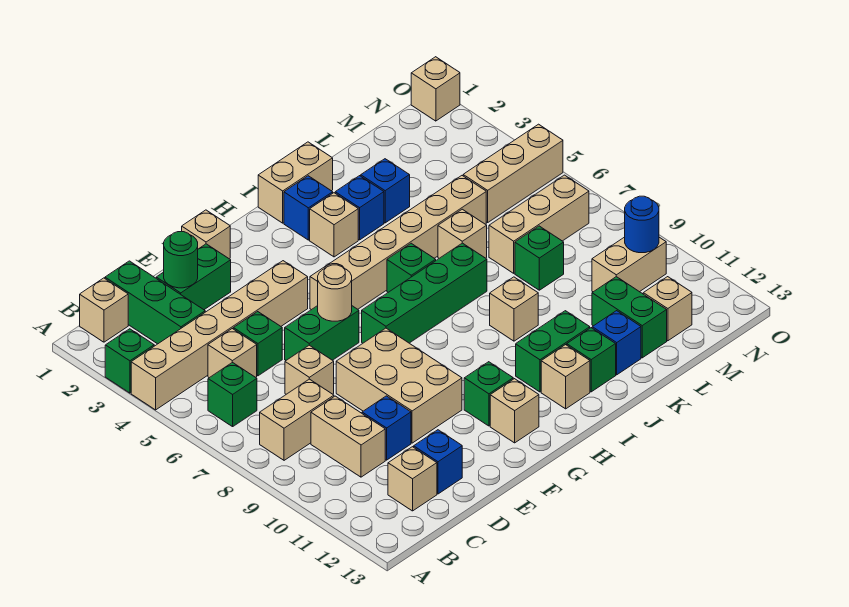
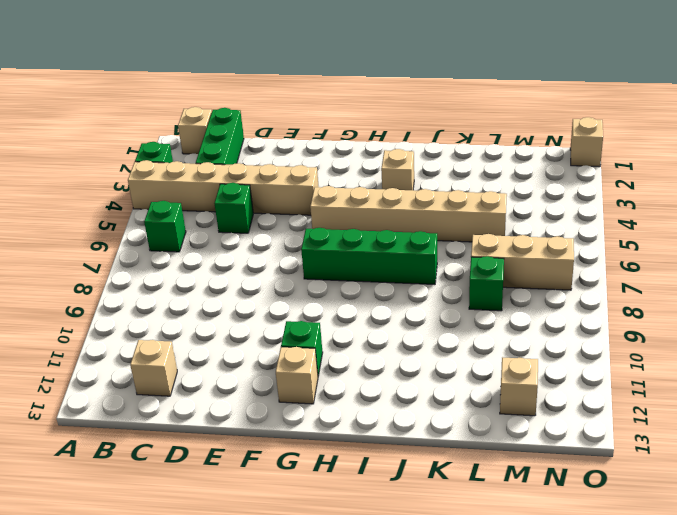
none -> tan 1x2 brick [260,379,334,460]
none -> tan 1x1 brick [208,329,257,378]
none -> tan 1x2 brick [311,396,385,477]
none -> green 1x2 brick [156,244,231,310]

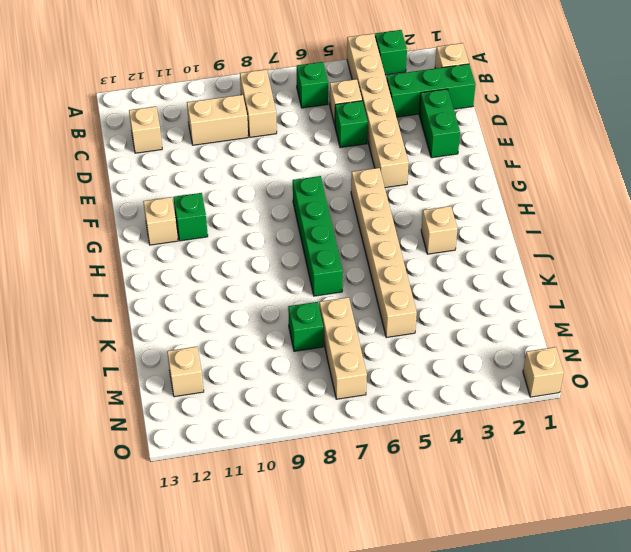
none -> tan 1x1 brick [285,345,334,394]
none -> blue 1x1 brick [362,396,411,460]
none -> blue 1x1 brick [414,430,462,494]
none -> green 1x2 brick [285,306,359,360]

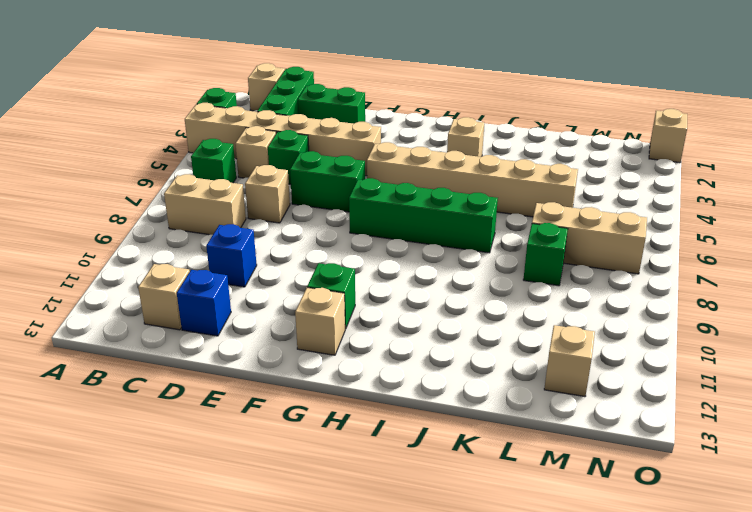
none -> tan 1x2 brick [311,396,385,477]
none -> tan 2x3 brick [336,328,462,443]
none -> tan 1x1 brick [182,210,230,259]
none -> tan 1x2 brick [258,142,333,223]

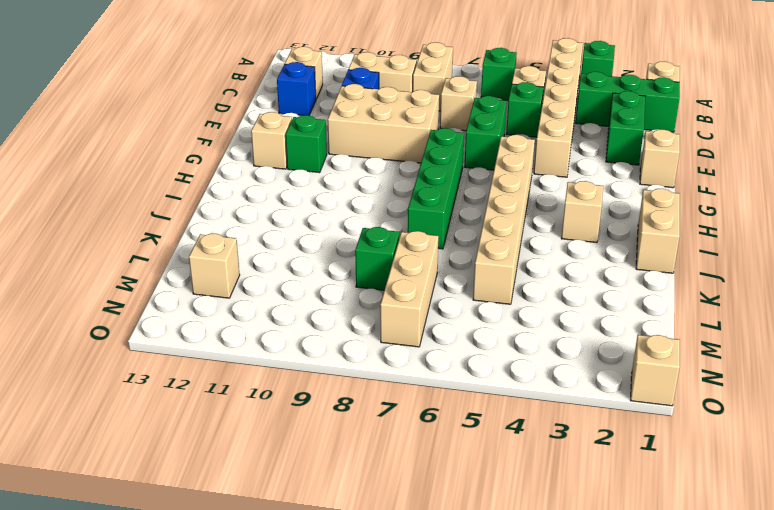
none -> blue 1x1 brick [284,176,333,240]
none -> green 1x1 brick [387,243,436,292]
none -> green 1x2 brick [516,311,590,392]
none -> tan 1x1 brick [541,345,590,409]

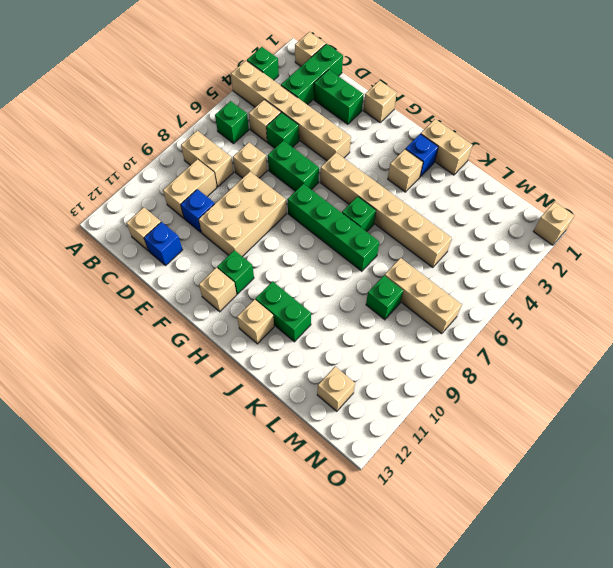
none -> blue 1x1 brick [335,176,384,240]
none -> tan 1x1 brick [490,277,538,341]
none -> green 1x1 brick [567,328,616,392]
none -> blue 1x1 brick [361,159,410,223]

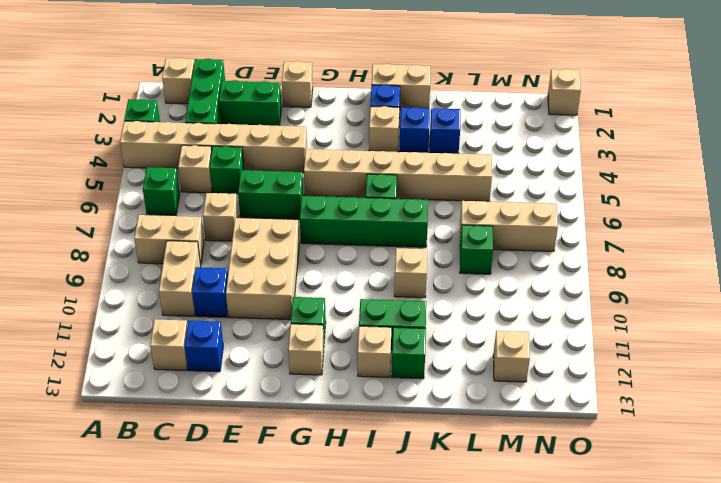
none -> tan 1x1 brick [438,209,487,258]
none -> blue 1x1 brick [592,311,641,375]
none -> green 1x2 brick [592,277,667,358]
none -> tan 1x3 brick [463,124,563,222]

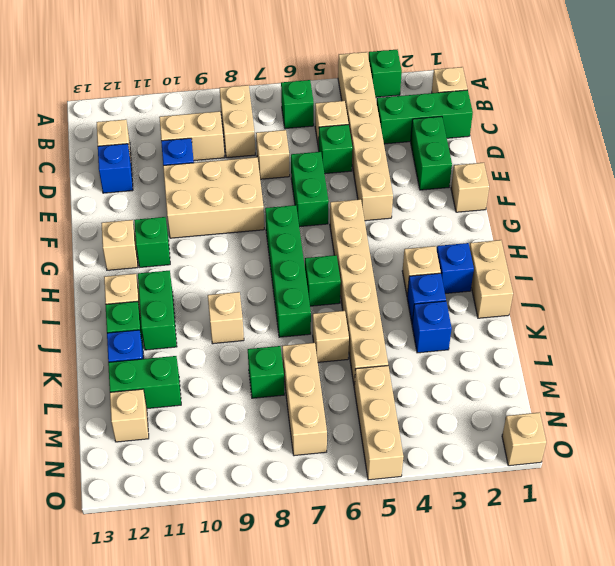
none -> tan 1x2 brick [592,237,666,292]
none -> green 1x1 round brick [164,232,198,288]
none -> tan 1x1 round brick [318,265,352,321]
none -> blue 1x1 round brick [625,196,659,253]

